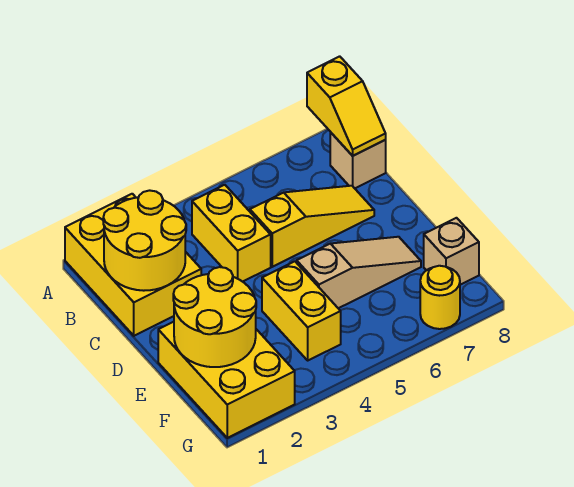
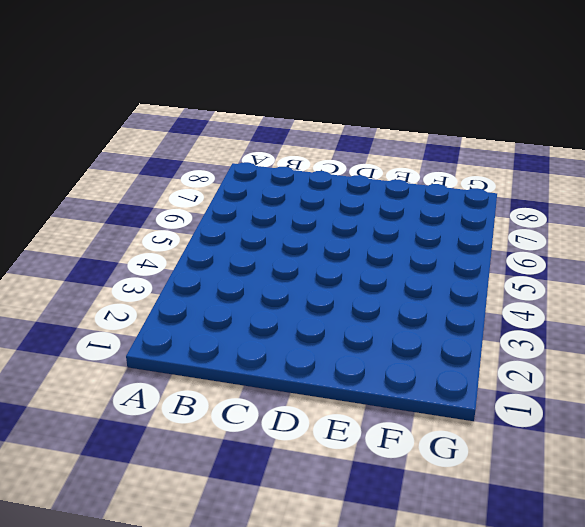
none -> yellow 2x3 brick [65,194,201,336]
none -> yellow 1x2 brick [192,185,271,282]
none -> tan 1x1 brick [330,132,386,188]

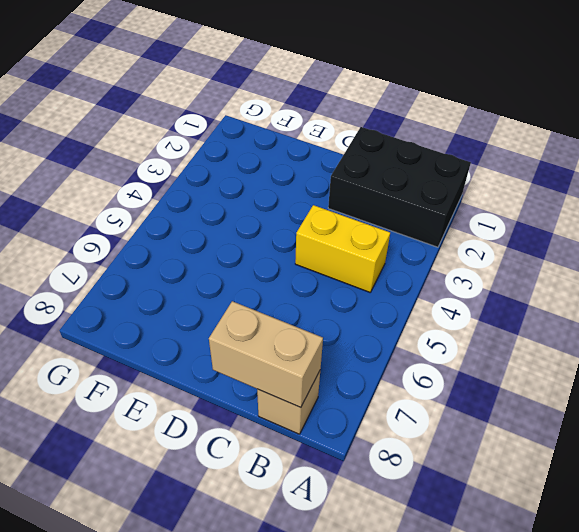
black 2x3 brick [328,127,471,247] -> yellow 2x3 brick [65,194,201,336]
tan 1x2 brick [209,301,323,408] -> yellow 1x2 slope [307,56,386,156]
none -> yellow 1x3 slope [250,186,374,267]
none -> yellow 2x3 brick [158,322,295,438]
none -> yellow 1x2 brick [262,261,341,360]

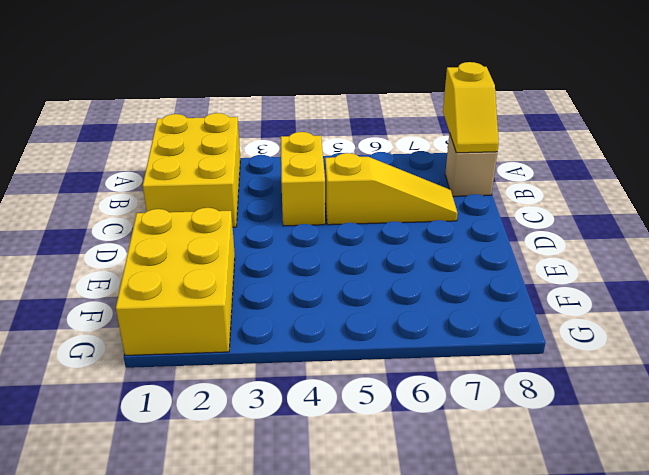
none -> yellow 1x2 brick [262,261,341,360]
none -> tan 1x3 slope [297,237,421,308]
none -> tan 1x1 brick [424,218,479,285]

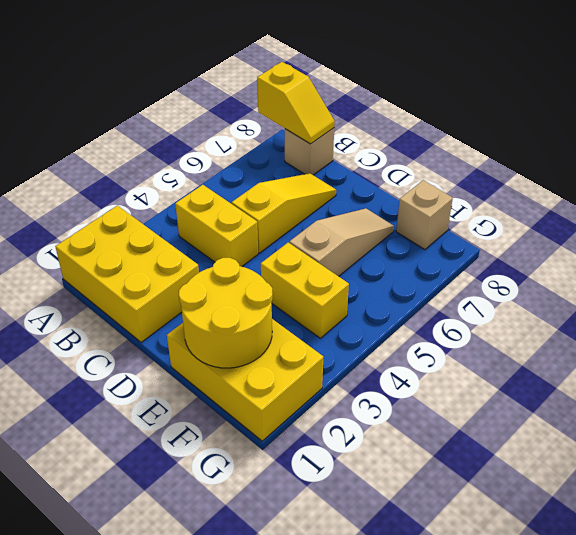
none -> yellow 1x1 round brick [420,266,460,329]
none -> yellow 2x2 round brick [103,190,186,291]

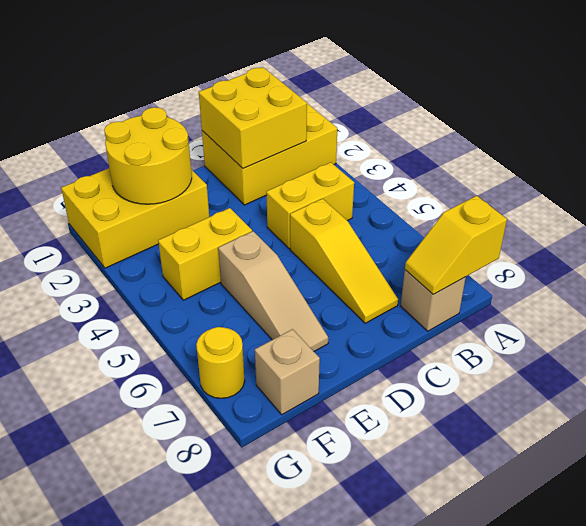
yellow 2x2 brick [199,67,307,168] -> yellow 2x2 round brick [103,190,186,291]

